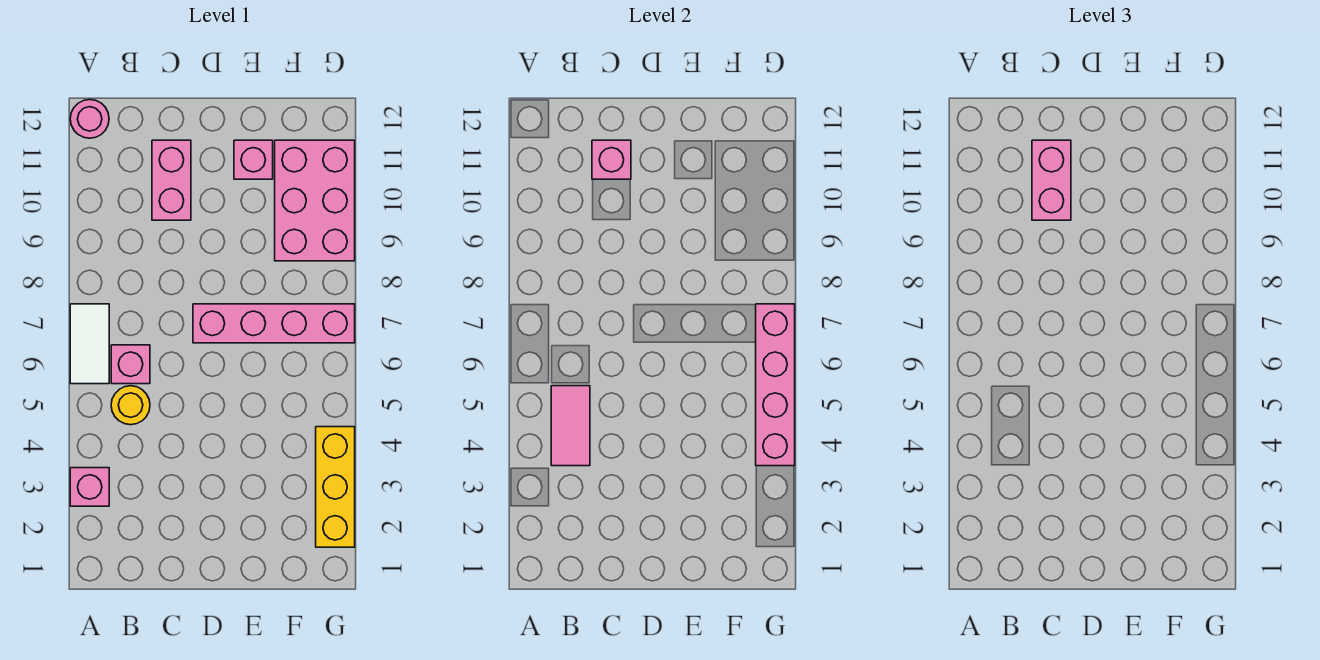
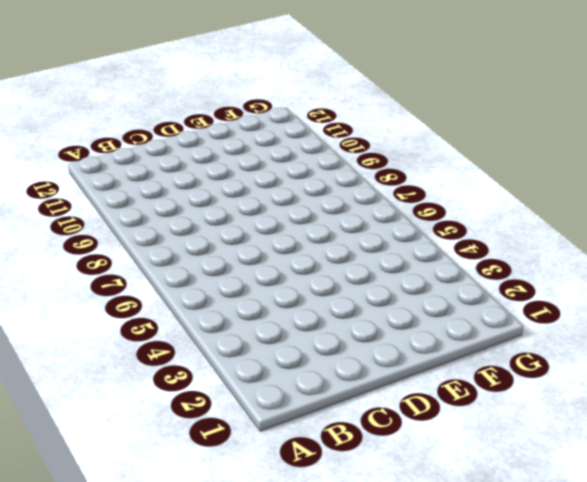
none -> pink 1x1 brick [70,468,109,506]
none -> white 1x2 tile [70,304,109,384]
none -> pink 1x1 round brick [70,99,109,138]

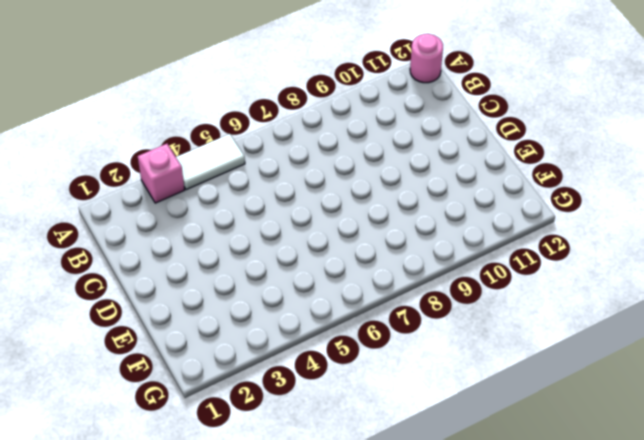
white 1x2 tile [176,134,245,190] -> white 1x2 tile moved to [70,304,109,384]
none -> yellow 1x1 round brick [111,386,150,425]
none -> pink 1x1 brick [111,345,150,384]
none -> pink 1x2 brick [152,140,191,220]

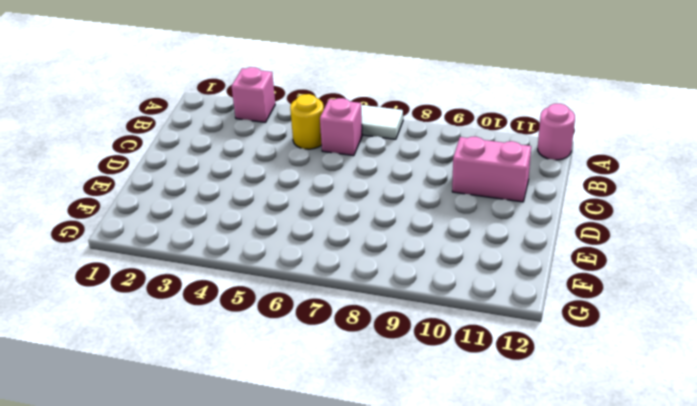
none -> pink 1x4 brick [193,304,355,343]
none -> pink 1x1 brick [234,140,273,179]
none -> pink 2x3 brick [275,140,355,261]

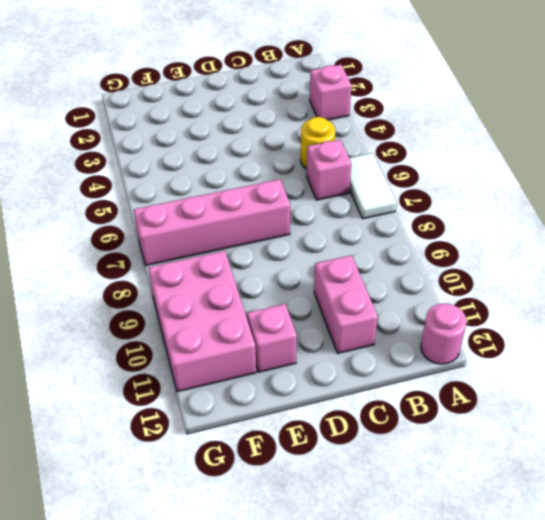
none -> yellow 1x3 brick [316,427,355,547]
none -> pink 1x2 tile [551,386,590,466]
none -> pink 1x1 brick [592,140,631,179]

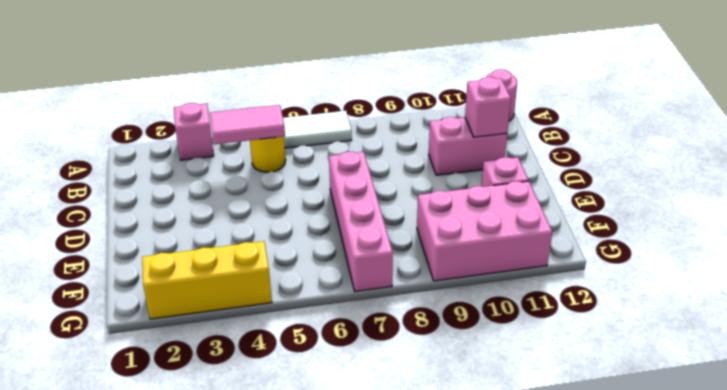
none -> pink 1x1 brick [111,345,150,384]
none -> pink 1x4 brick [756,304,795,466]
none -> pink 1x2 brick [1032,140,1071,220]

